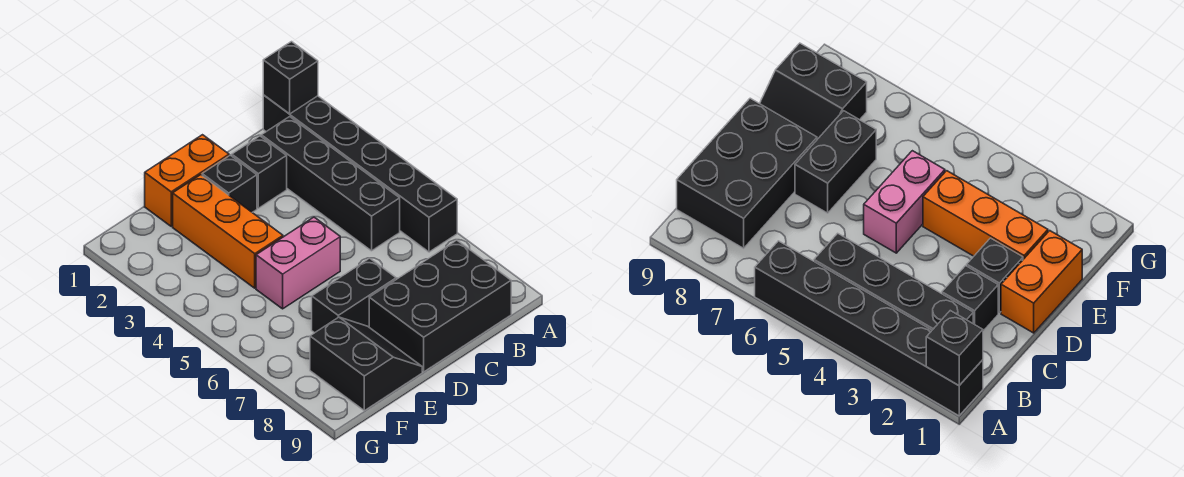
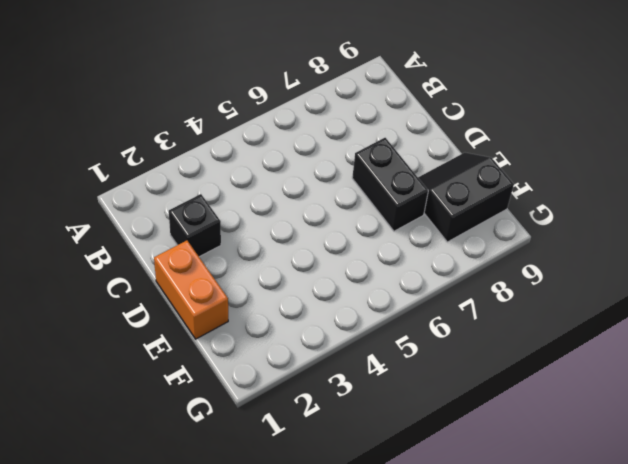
none -> black 1x6 brick [263,95,457,252]
none -> black 1x4 brick [261,117,400,251]

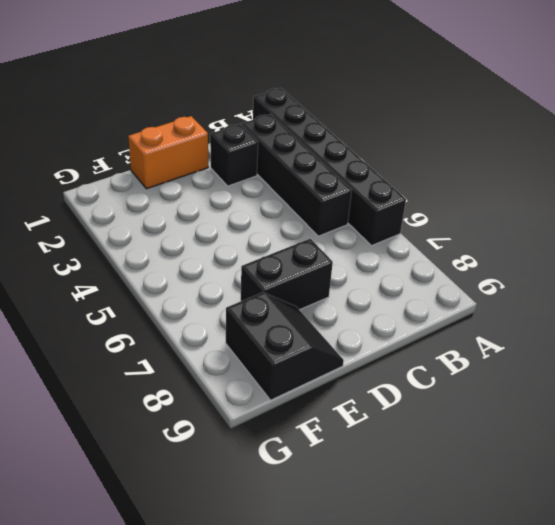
none -> black 2x3 brick [369,240,511,372]
none -> black 1x1 brick [202,155,257,212]

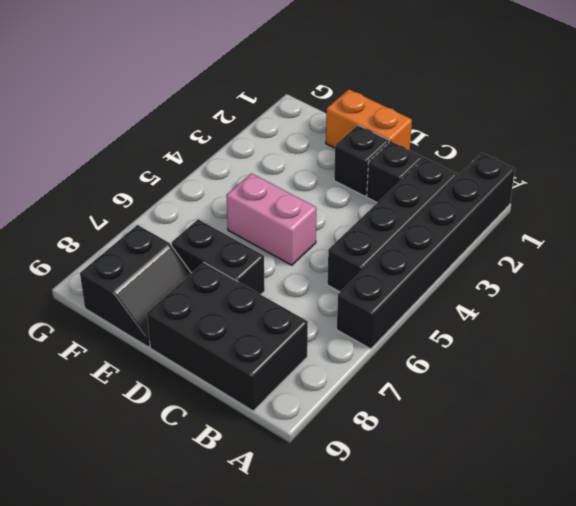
none -> orange 1x3 brick [173,175,283,288]
none -> black 1x1 brick [263,42,318,114]

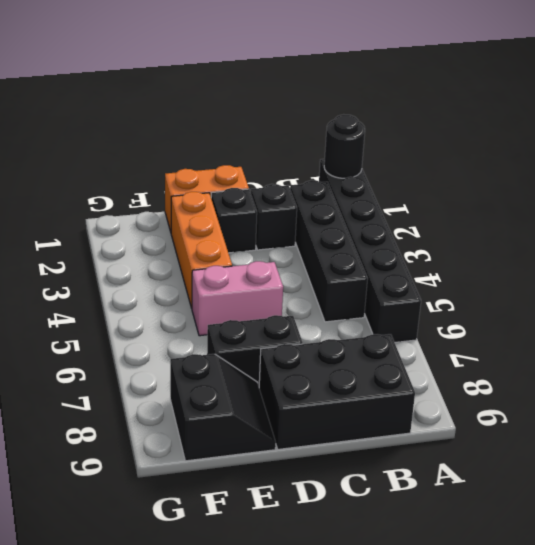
black 1x1 round brick [324,114,365,178] -> black 1x1 brick [263,42,318,114]

